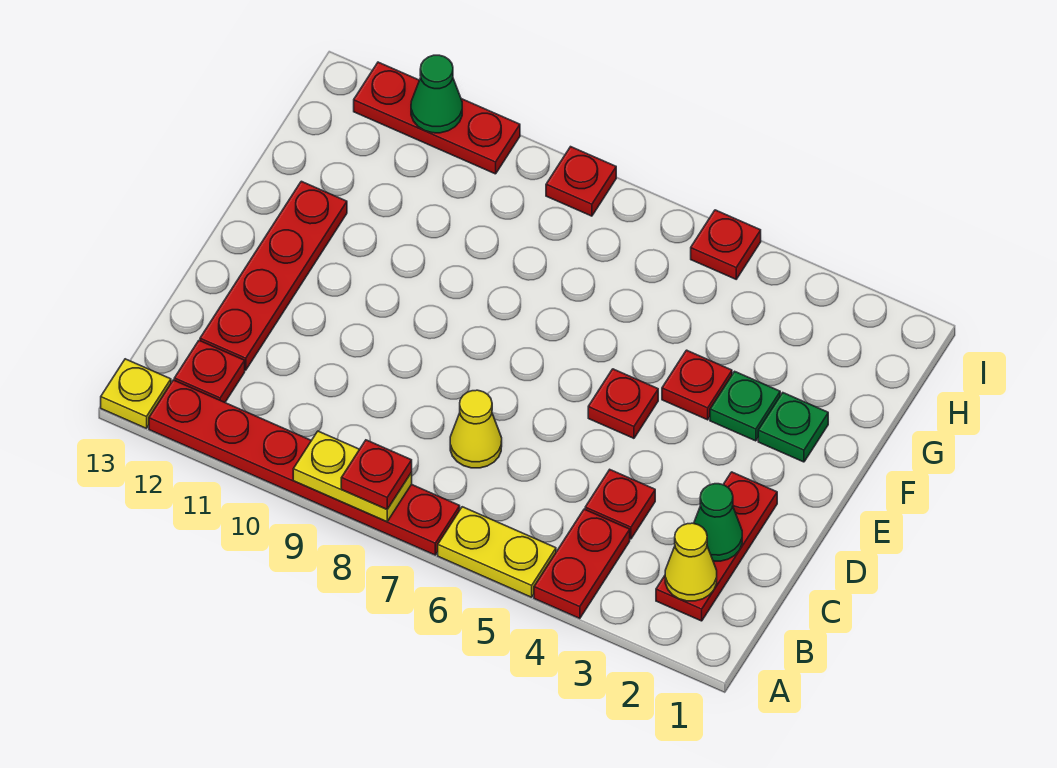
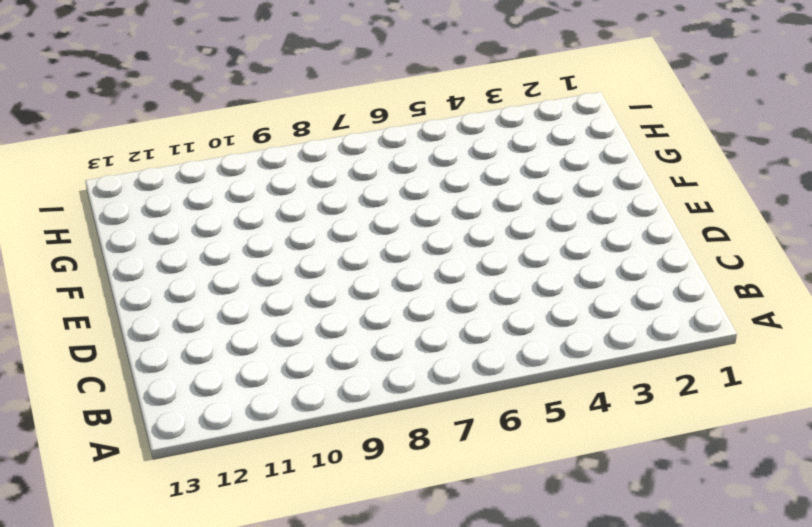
none -> red 1x2 plate [534,509,630,619]
none -> yellow 1x2 plate [438,507,556,597]
none -> red 1x6 plate [149,380,460,555]

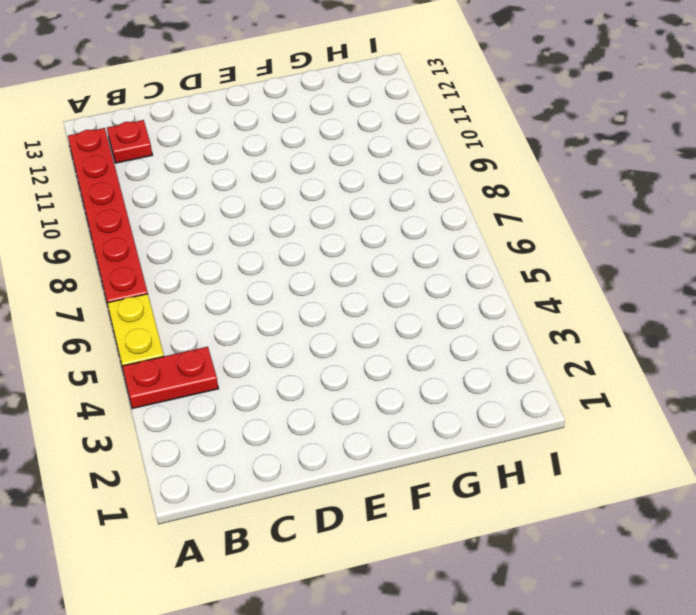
none -> yellow 1x1 plate [101,359,171,428]
none -> red 1x3 plate [656,472,777,621]
none -> red 1x1 plate [585,470,655,539]

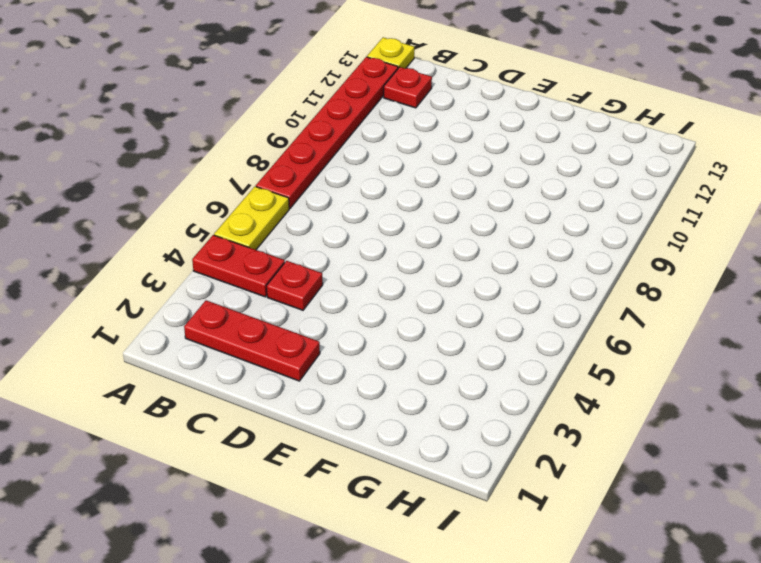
none -> yellow 1x1 cone [450,390,502,468]
none -> red 1x4 plate [200,181,347,370]
none -> red 1x1 plate [588,369,658,438]

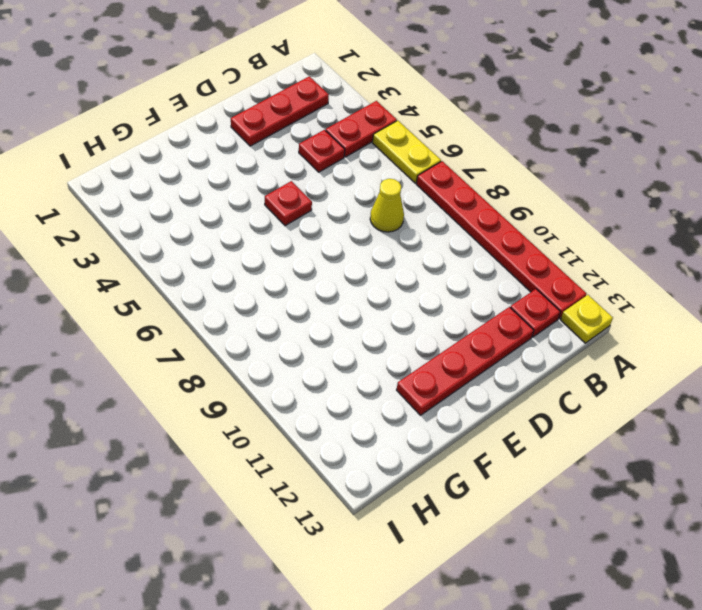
none -> green 1x1 plate [758,393,828,462]
none -> green 1x1 plate [710,371,780,441]
none -> red 1x1 plate [662,350,732,420]

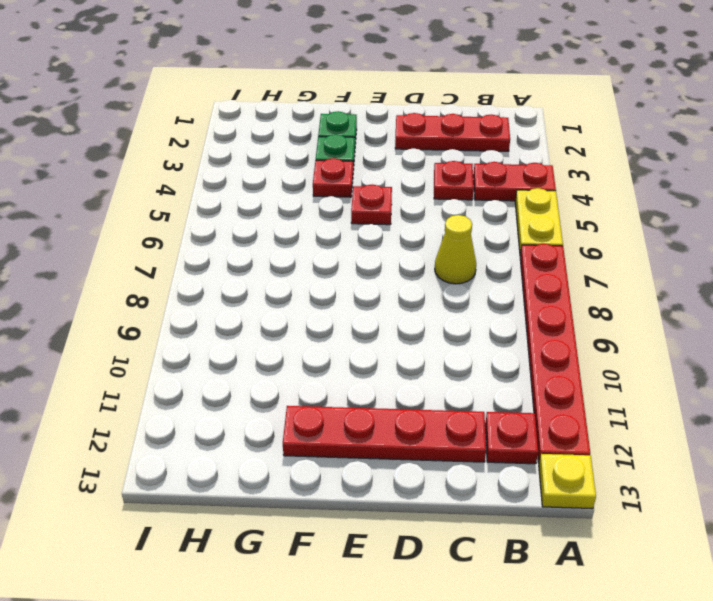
none -> red 1x1 plate [691,210,761,279]
none -> red 1x1 plate [546,147,616,216]
none -> red 1x3 plate [354,62,520,174]

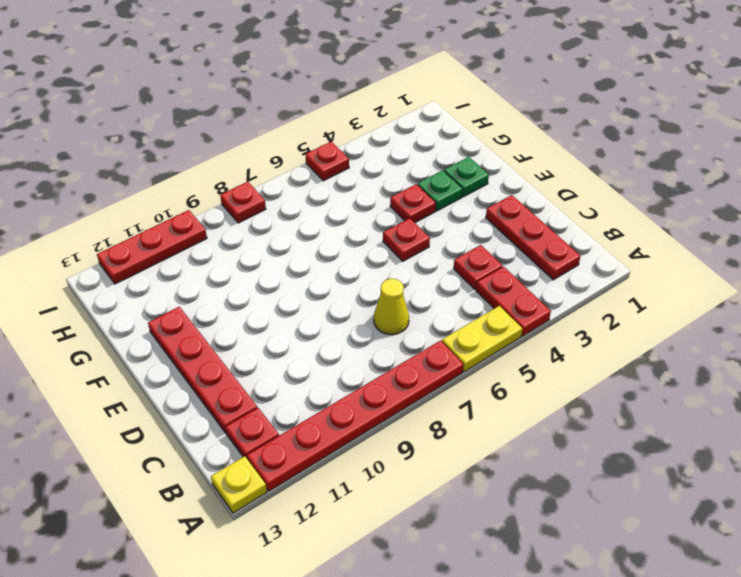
none -> yellow 1x2 plate [293,431,412,522]
none -> yellow 1x1 cone [665,523,717,601]
none -> green 1x1 cone [694,484,742,561]

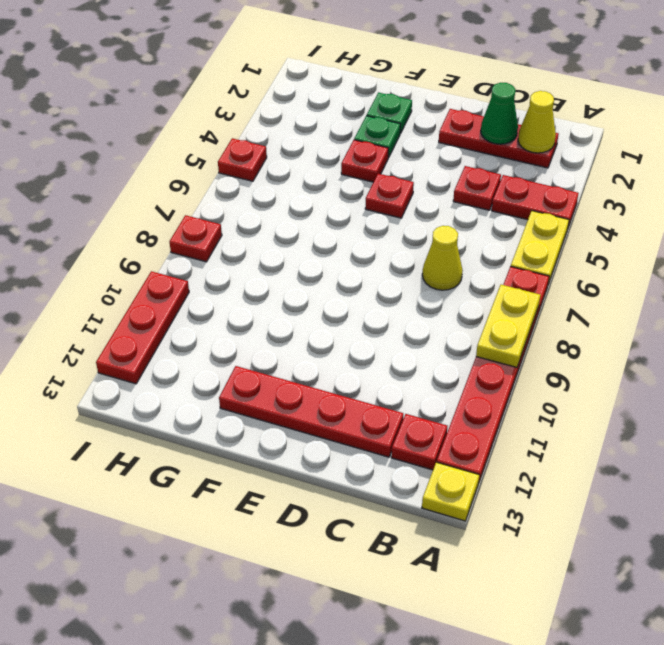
none -> green 1x1 cone [411,55,462,133]
none -> red 1x1 plate [341,440,412,509]

